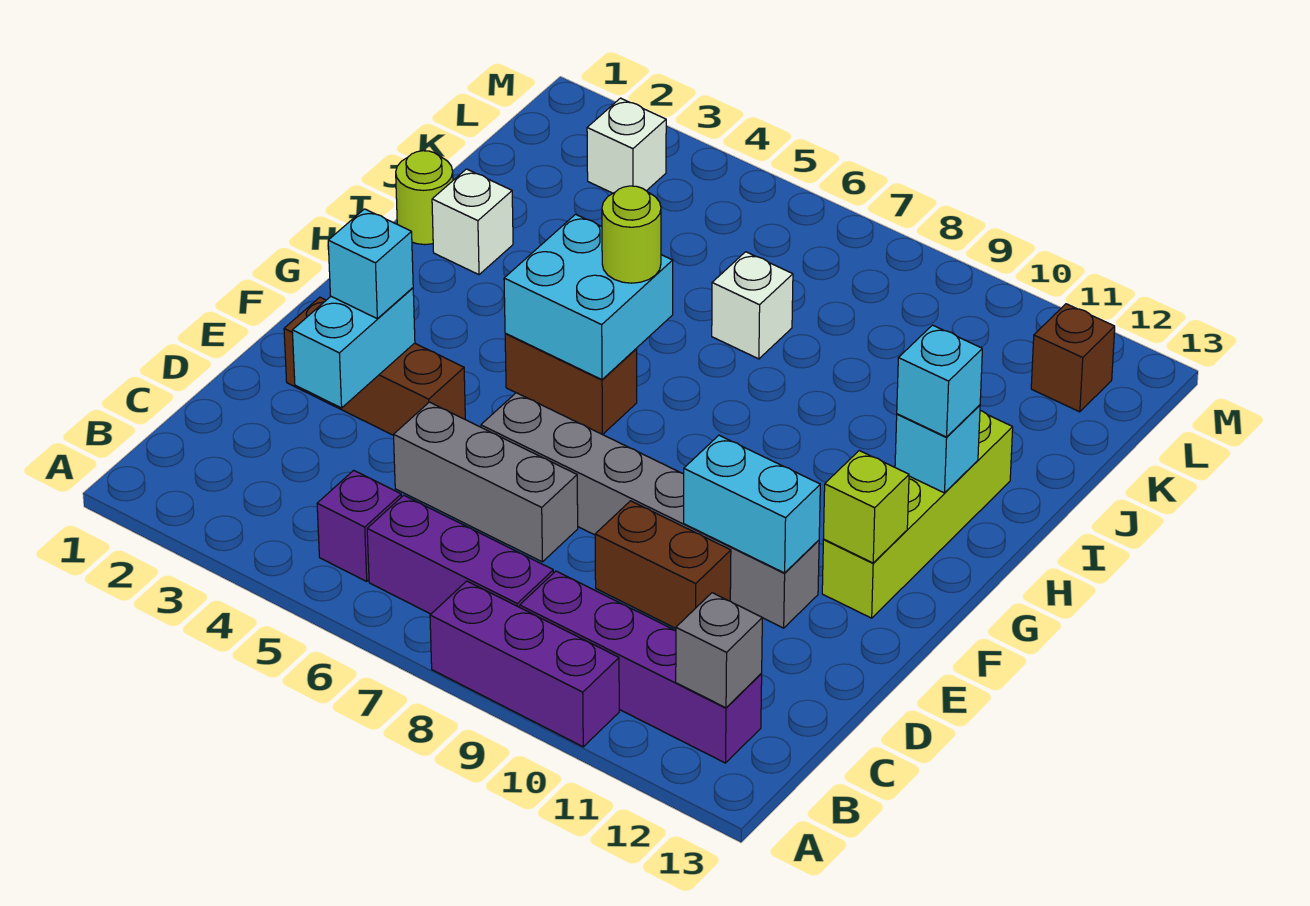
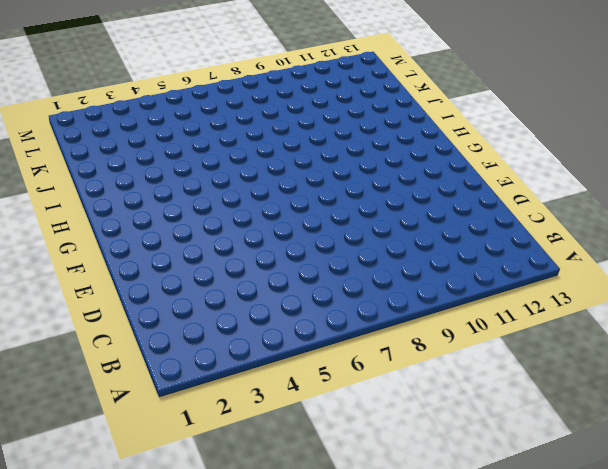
none -> purple 1x3 brick [430,581,619,747]
none -> purple 1x1 brick [317,470,401,581]
none -> purple 1x3 brick [367,495,553,614]

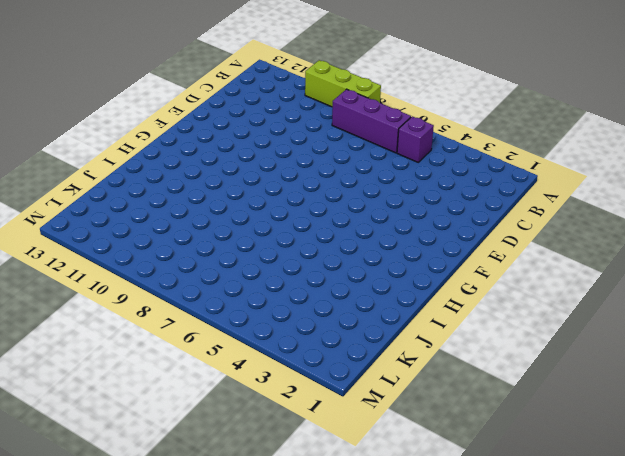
lime 1x3 brick [305,60,381,107] -> purple 1x3 brick [430,581,619,747]
none -> purple 1x4 brick [520,571,762,763]
none -> grey 1x3 brick [394,402,578,562]
none -> brown 1x2 brick [595,501,731,628]

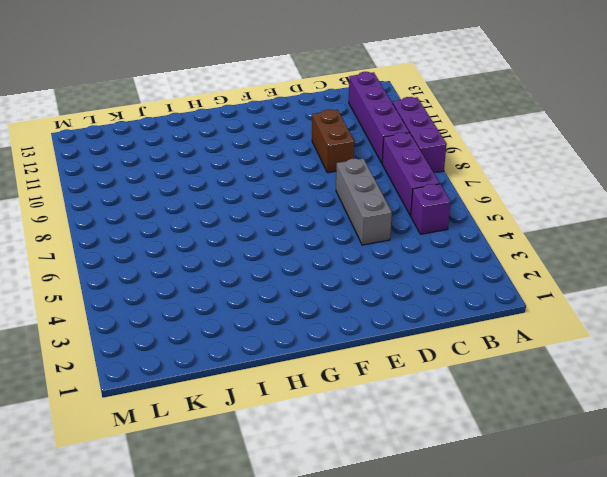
none -> brown 1x3 brick [284,297,465,435]
none -> grey 1x6 brick [481,393,819,628]
none -> lime 1x4 brick [822,411,1013,618]

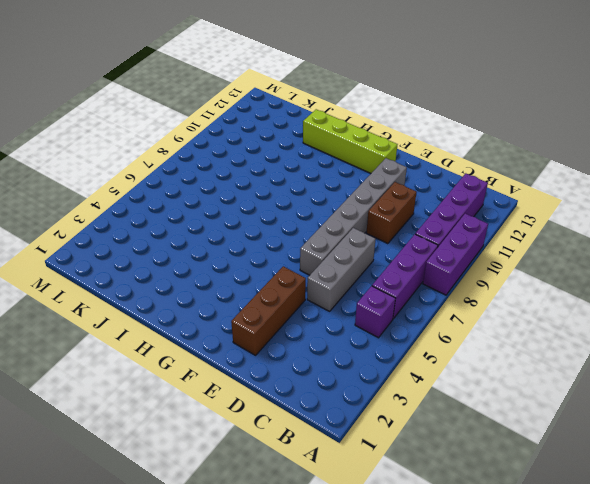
none -> brown 1x2 brick [505,333,637,434]
none -> lime 1x1 round brick [396,151,453,245]
none -> white 1x1 brick [432,169,513,275]

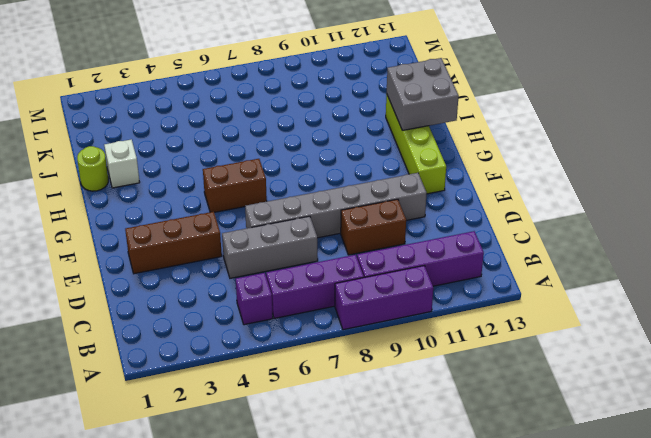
grey 2x2 brick [387,58,459,130] -> cyan 1x1 brick [895,405,980,493]
none -> white 1x1 brick [712,252,793,359]
none -> white 1x1 brick [587,98,666,193]
none -> brown 1x1 brick [1031,304,1115,412]

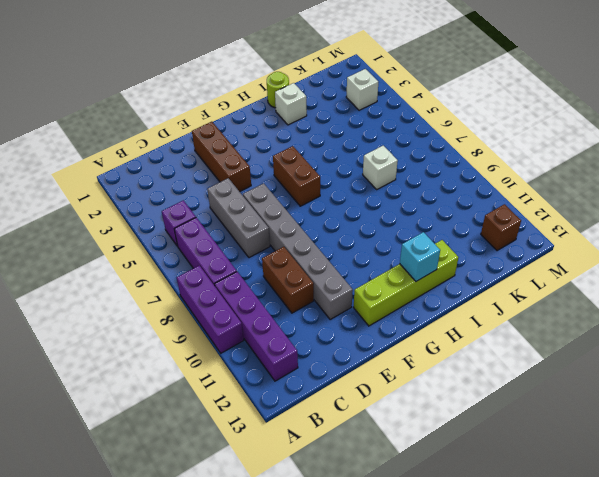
none -> grey 1x1 brick [676,593,762,708]
none -> cyan 1x2 brick [292,288,415,408]
none -> cyan 1x2 brick [684,435,820,573]

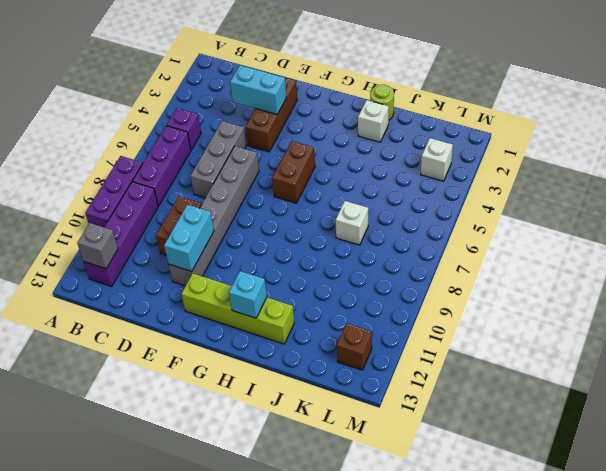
none -> lime 1x1 brick [823,451,909,563]
none -> cyan 2x2 brick [504,214,673,380]
none -> cyan 1x1 brick [328,209,413,319]

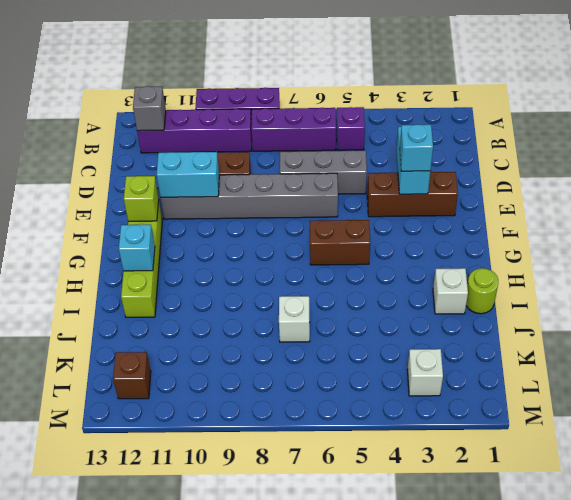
none -> cyan 2x2 brick [504,214,673,380]
none -> lime 1x1 round brick [602,186,661,283]
none -> cyan 1x1 brick [897,325,982,437]

